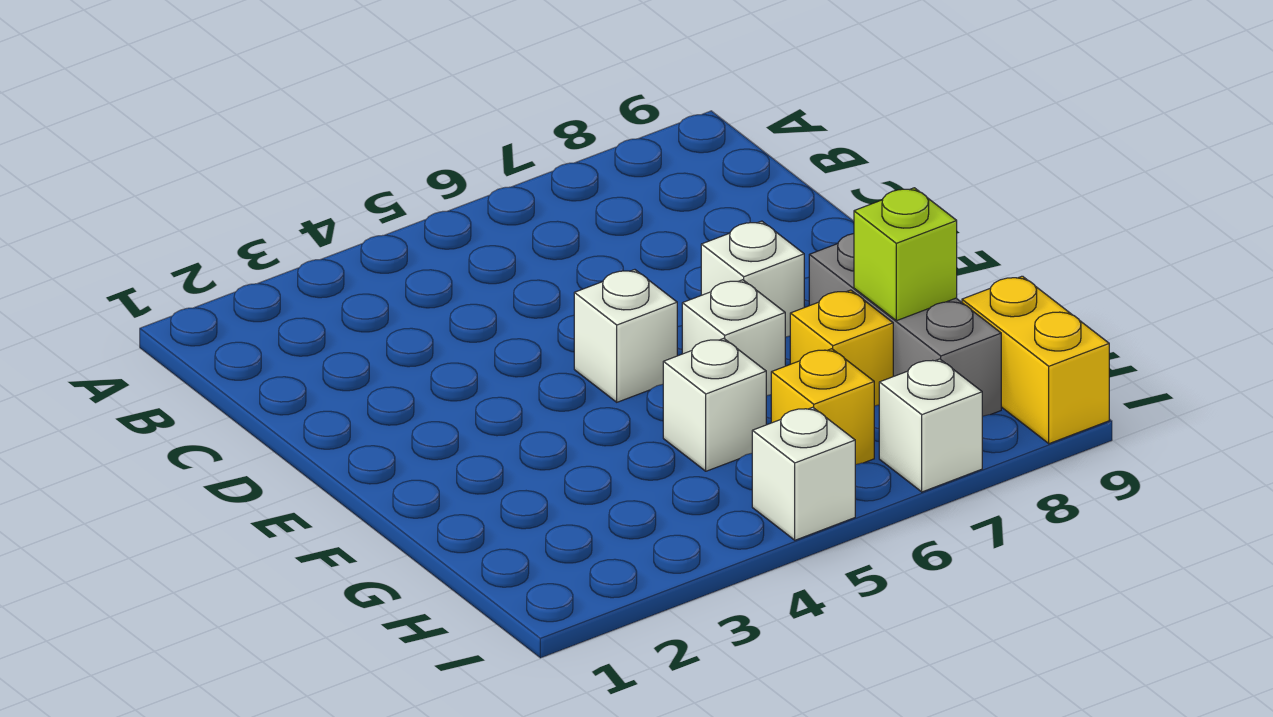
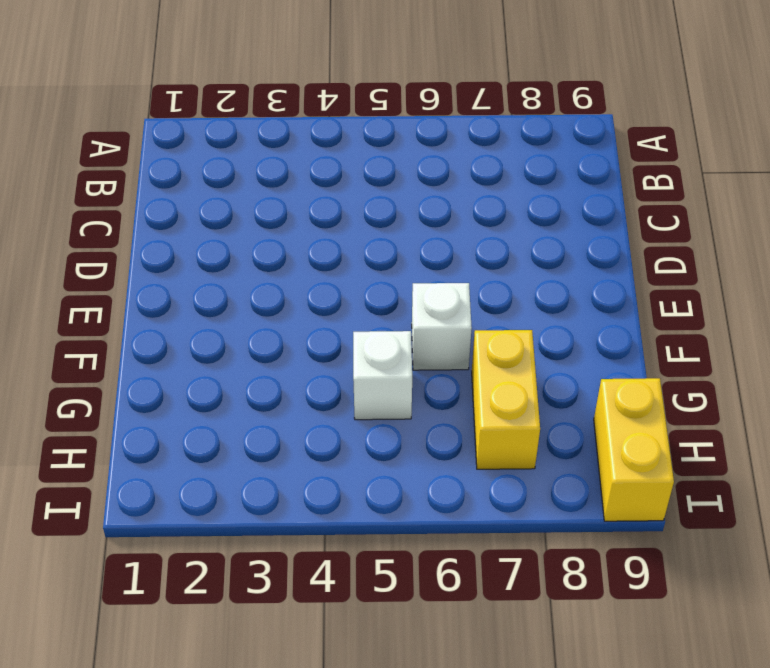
yellow 1x2 brick [472,330,540,469] -> yellow 1x1 brick [790,290,893,406]
none -> white 1x1 brick [574,270,677,402]
none -> white 1x1 brick [701,221,804,337]

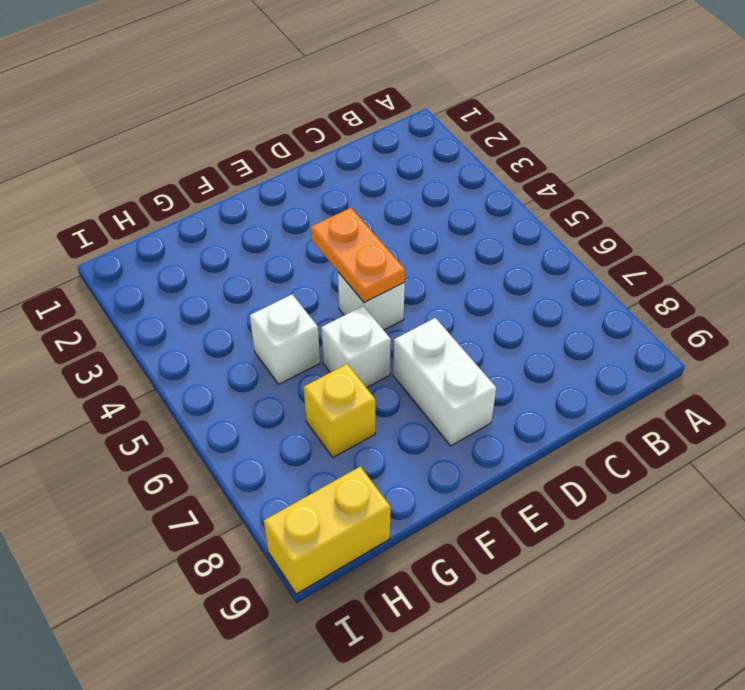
orange 1x2 plate [311,208,405,303] -> none
white 1x2 brick [393,318,496,446] -> white 1x1 brick [701,221,804,337]
none -> grey 1x3 brick [809,234,1001,416]
none -> yellow 1x1 brick [771,349,874,465]

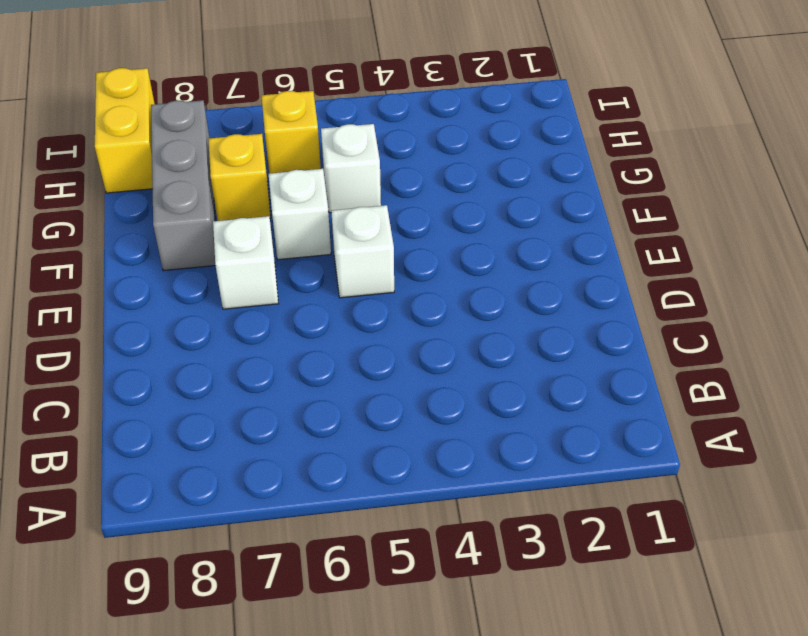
none -> white 1x1 brick [752,407,855,540]
none -> white 1x1 brick [879,359,982,492]

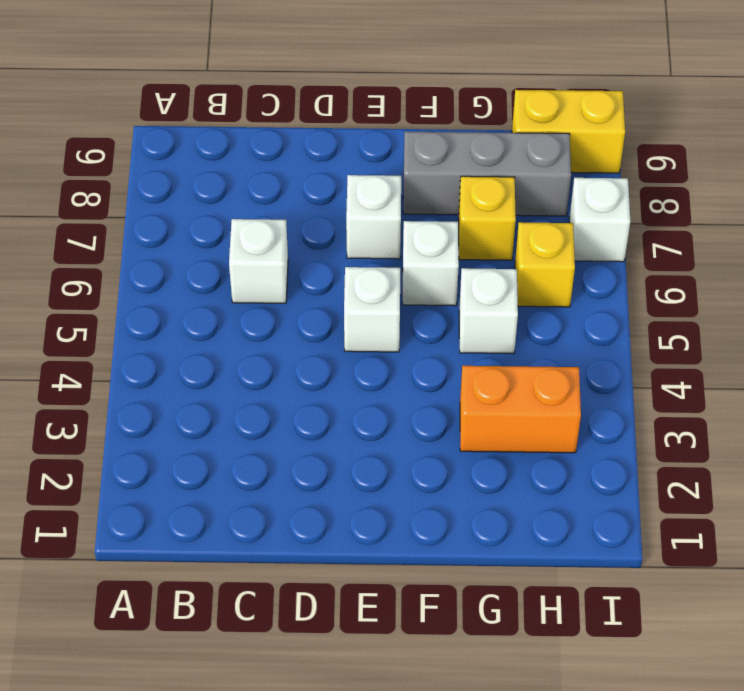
white 1x1 brick [229,219,288,303] -> white 1x1 brick moved to [752,407,855,540]
orange 1x2 brick [460,366,581,453] -> none
none -> lime 1x1 brick [854,188,957,321]

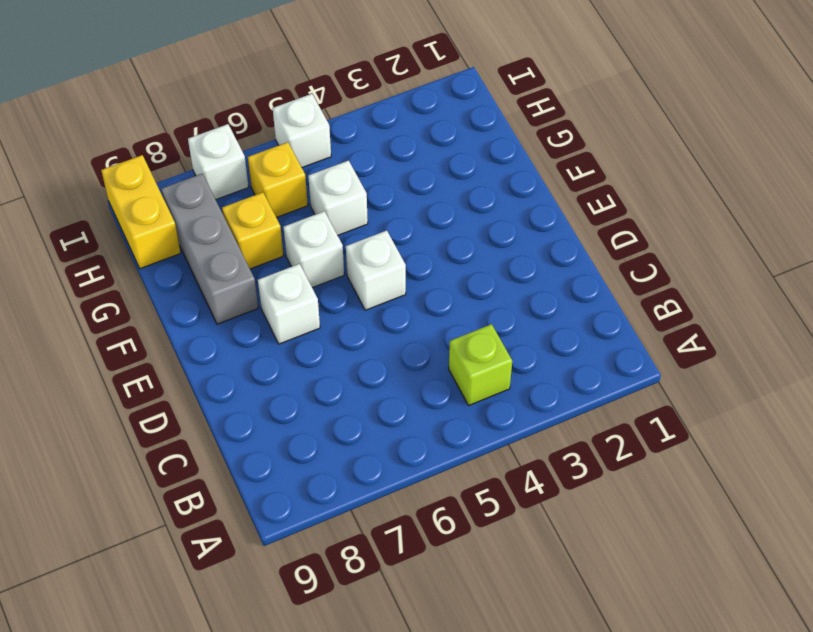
lime 1x1 brick [449,324,512,406] -> lime 1x1 brick moved to [854,188,957,321]

